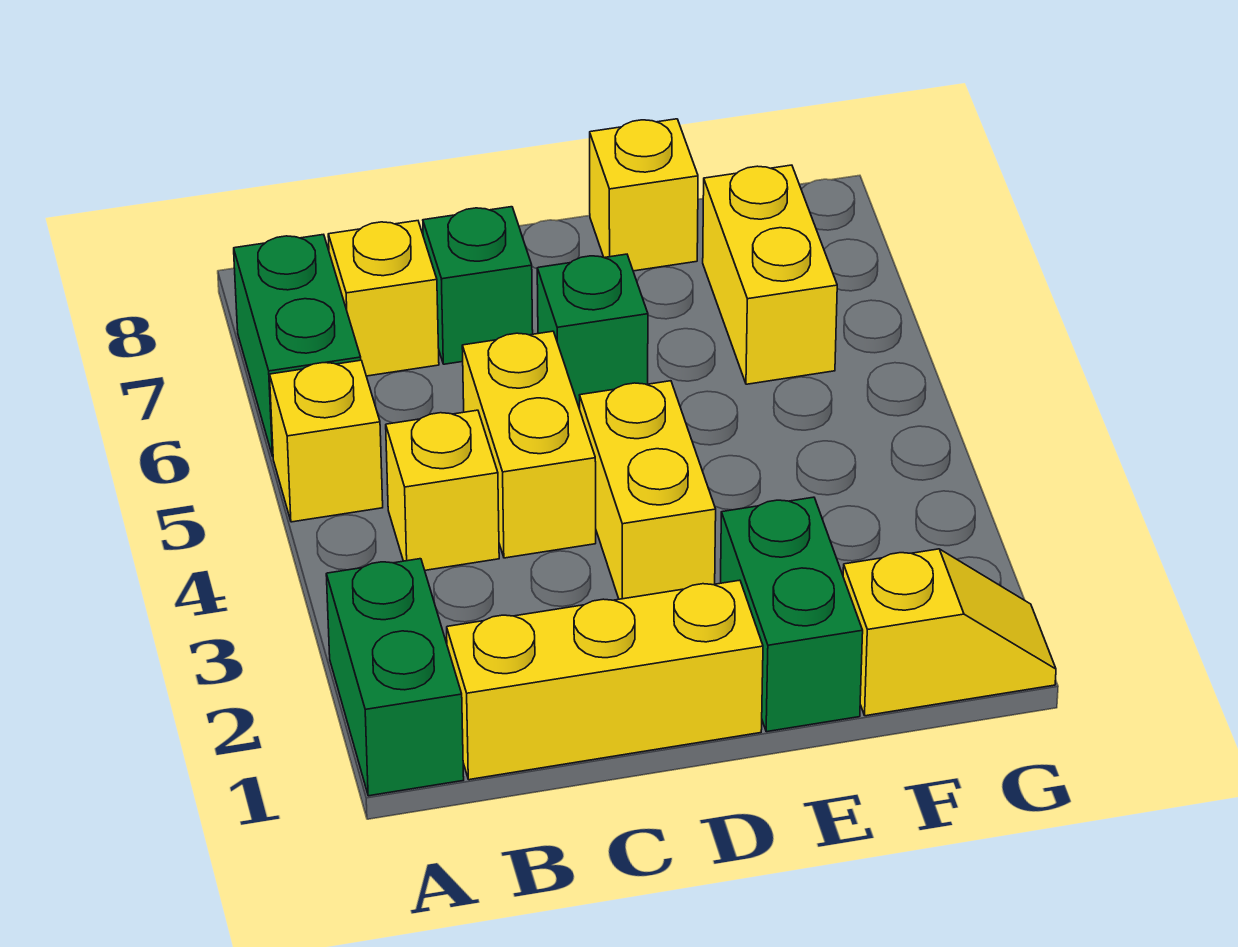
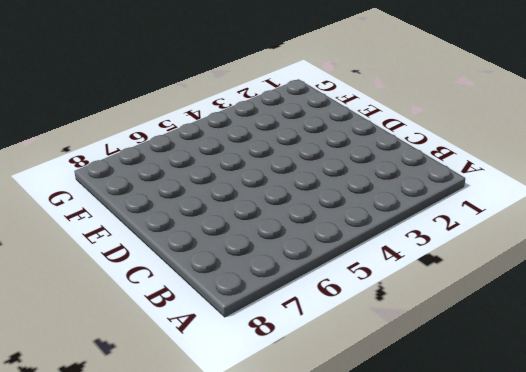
none -> green 1x2 brick [326,559,464,796]
none -> yellow 1x1 brick [270,360,383,522]
none -> green 1x2 brick [234,234,361,456]

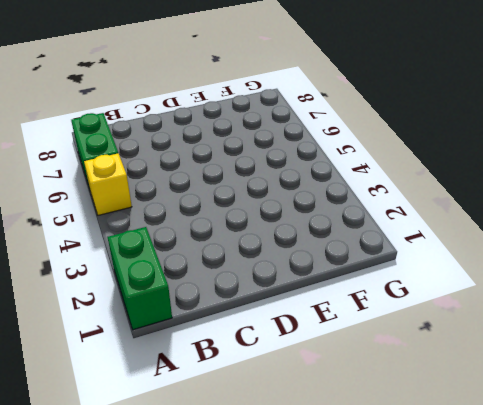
none -> yellow 1x3 brick [447,580,763,780]
none -> yellow 1x1 brick [386,410,499,570]
none -> yellow 1x1 brick [328,221,439,376]

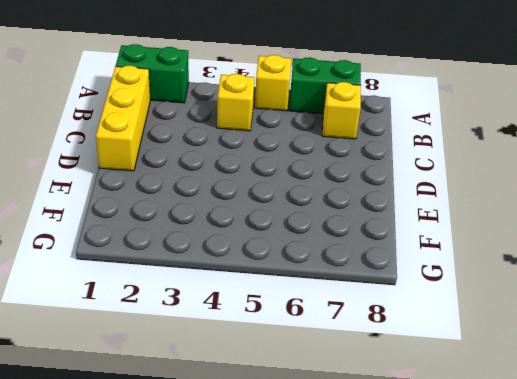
none -> yellow 1x2 brick [462,331,596,558]
none -> green 1x1 brick [423,207,533,364]
none -> yellow 1x2 brick [580,381,716,599]

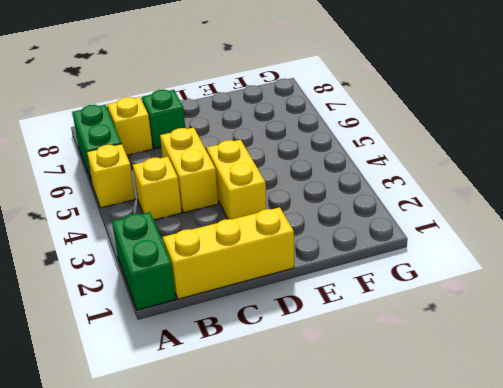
none -> green 1x1 brick [537,254,648,409]
none -> green 1x2 brick [721,497,863,732]
none -> yellow 1x1 brick [590,119,698,271]

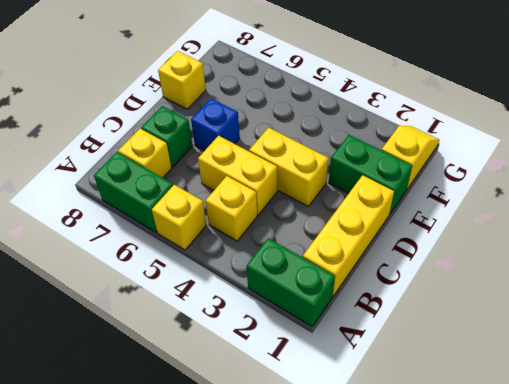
blue 1x1 brick [191,99,240,151] -> green 1x1 brick [537,254,648,409]
none -> yellow 1x2 brick [703,165,837,384]

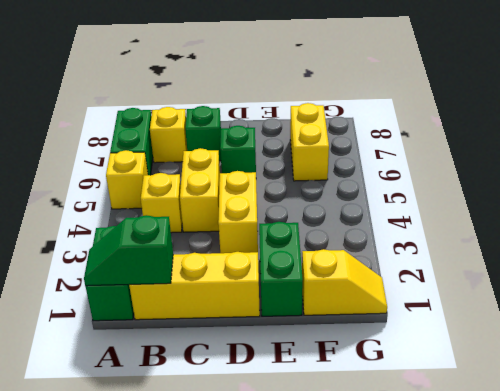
green 1x2 slope [84,215,173,286] -> none
none -> yellow 1x1 brick [590,119,698,271]

